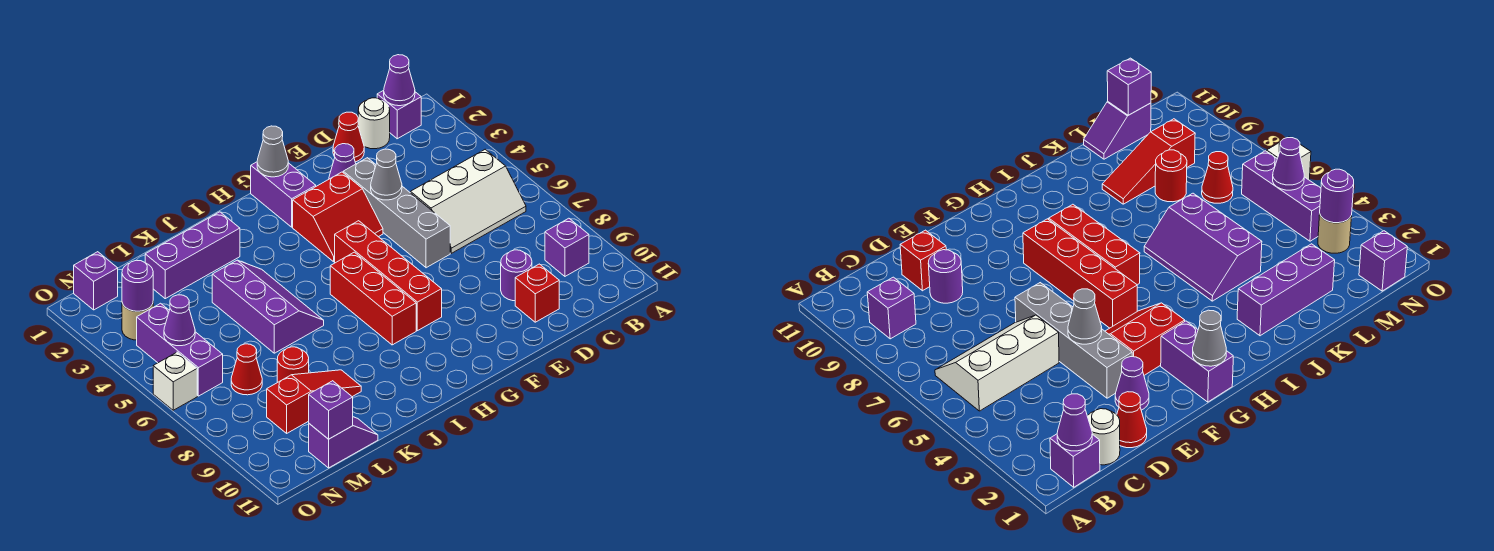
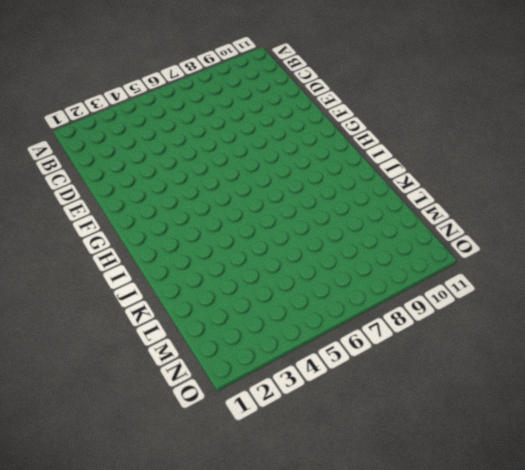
none -> purple 1x1 brick [377,90,421,139]
none -> white 2x3 slope [411,149,526,253]
none -> purple 1x1 brick [545,218,589,276]

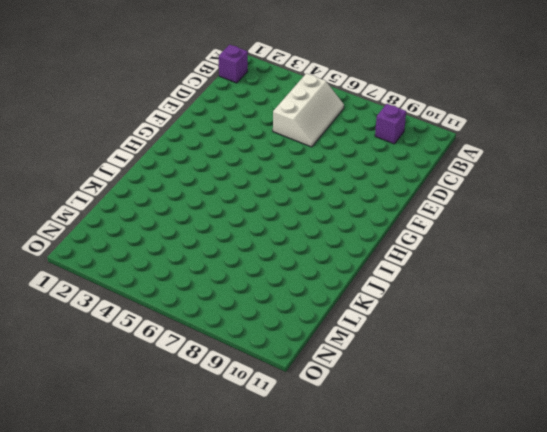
none -> white 1x1 round brick [358,98,390,149]
none -> red 1x1 cone [333,112,364,162]
none -> purple 1x1 round brick [501,250,532,301]

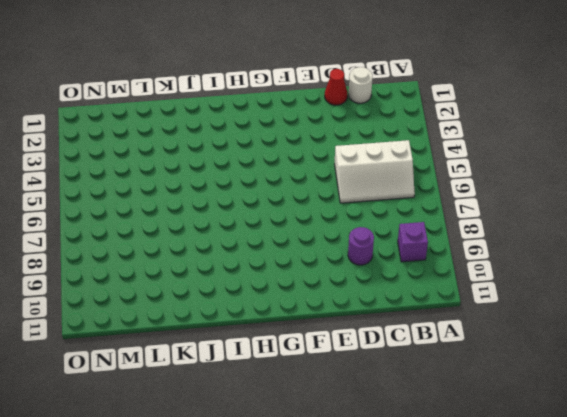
none -> purple 1x1 brick [377,90,421,139]
none -> red 1x1 brick [515,264,559,322]
none -> purple 1x1 cone [329,144,356,179]

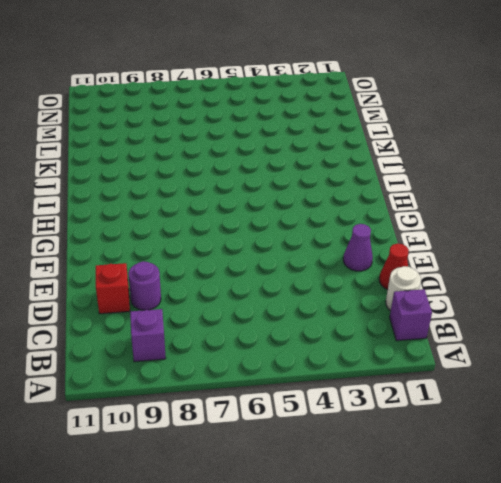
none -> white 2x3 slope [411,149,526,253]
none -> grey 1x4 brick [343,158,450,268]
none -> red 2x2 slope [293,172,383,262]

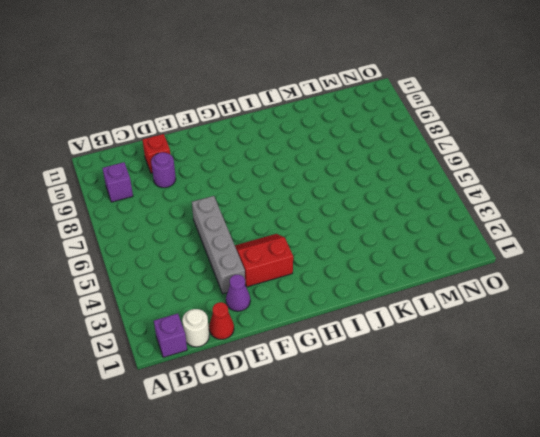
none -> white 2x3 slope [411,149,526,253]
none -> purple 1x2 brick [251,162,316,227]
none -> red 1x4 brick [335,221,442,331]

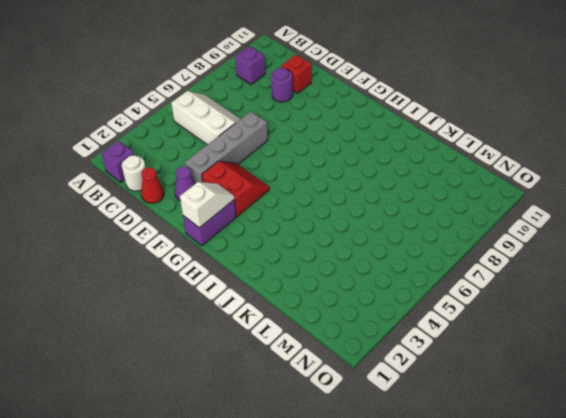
white 1x2 slope [180,182,234,228] -> grey 1x1 cone [257,126,288,177]
none -> red 1x4 brick [335,221,442,331]
none -> red 1x3 brick [330,252,416,345]
none -> purple 1x3 brick [145,212,240,299]

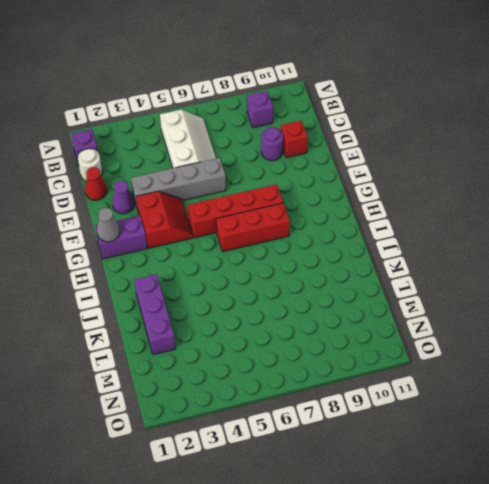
none -> purple 2x3 slope [212,260,324,353]
none -> red 1x3 slope [267,370,361,433]
none -> red 1x1 round brick [277,347,309,382]

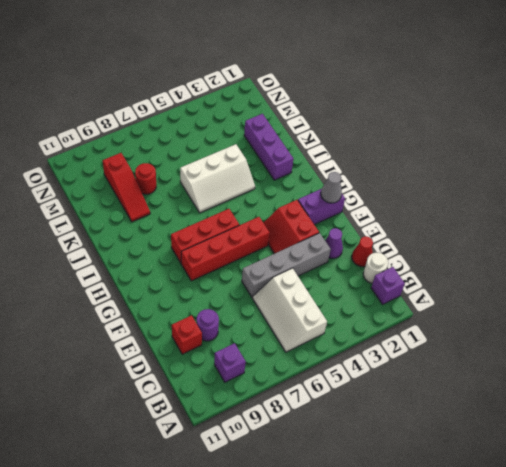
white 2x3 slope [180,144,255,213] -> purple 2x3 slope [212,260,324,353]
none -> purple 1x2 slope [309,417,378,468]
none -> red 1x1 cone [231,344,262,395]
none -> purple 1x1 brick [74,252,118,310]

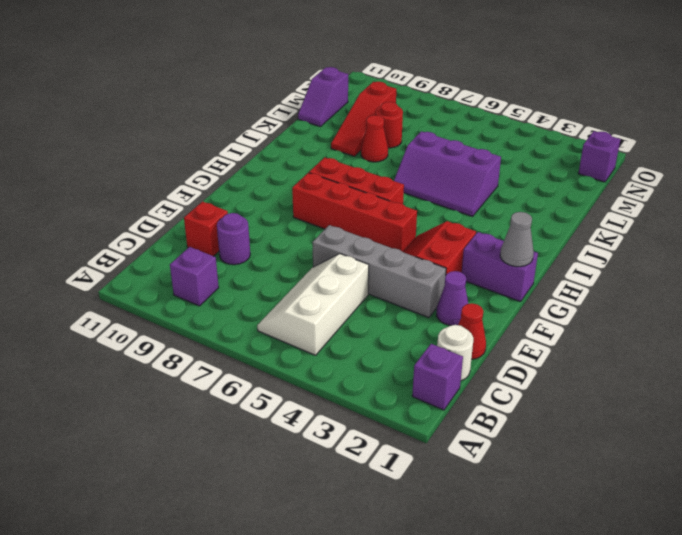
red 1x1 cone [361,115,388,162] -> red 1x1 cone moved to [231,344,262,395]
none -> purple 1x3 brick [145,212,240,299]
none -> tan 1x1 round brick [122,303,153,340]
none -> purple 1x3 brick [137,303,223,396]

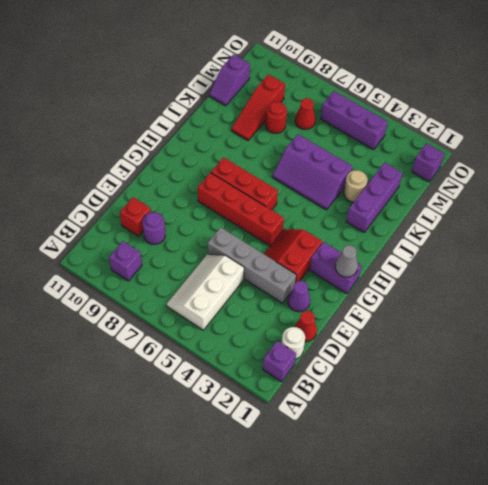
tan 1x1 round brick [344,170,368,202] -> tan 1x1 round brick moved to [122,303,153,340]
none -> white 1x1 brick [153,352,197,410]
none -> purple 1x1 cone [384,55,415,106]
none -> grey 1x1 cone [371,149,402,200]

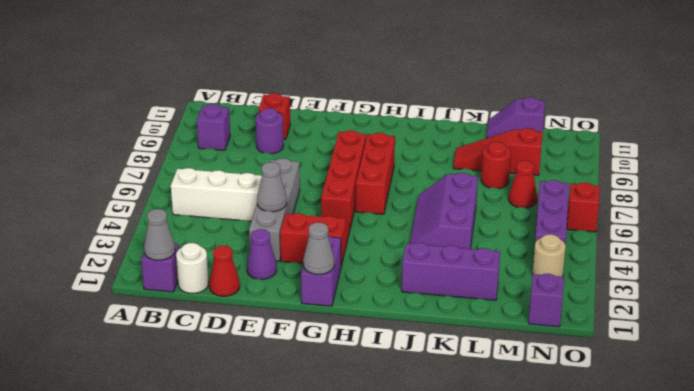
grey 1x1 cone [144,209,175,260] -> purple 1x1 cone [384,55,415,106]
red 1x1 brick [567,182,600,232] -> white 1x1 brick [153,352,197,410]
none -> purple 1x1 brick [309,381,353,439]
none -> purple 1x1 round brick [122,260,153,311]
none -> purple 1x1 cone [164,295,195,346]

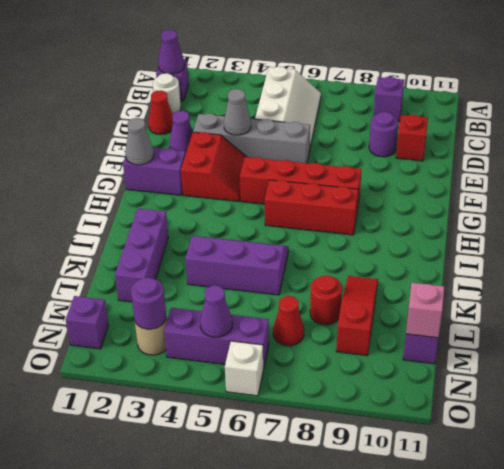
pink 1x1 brick [406,283,444,338] -> purple 1x1 brick [309,381,353,439]

